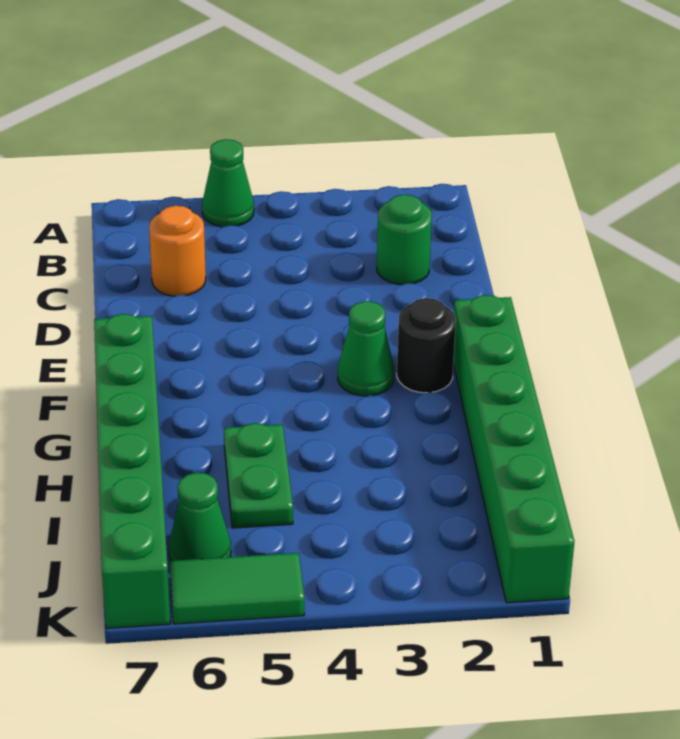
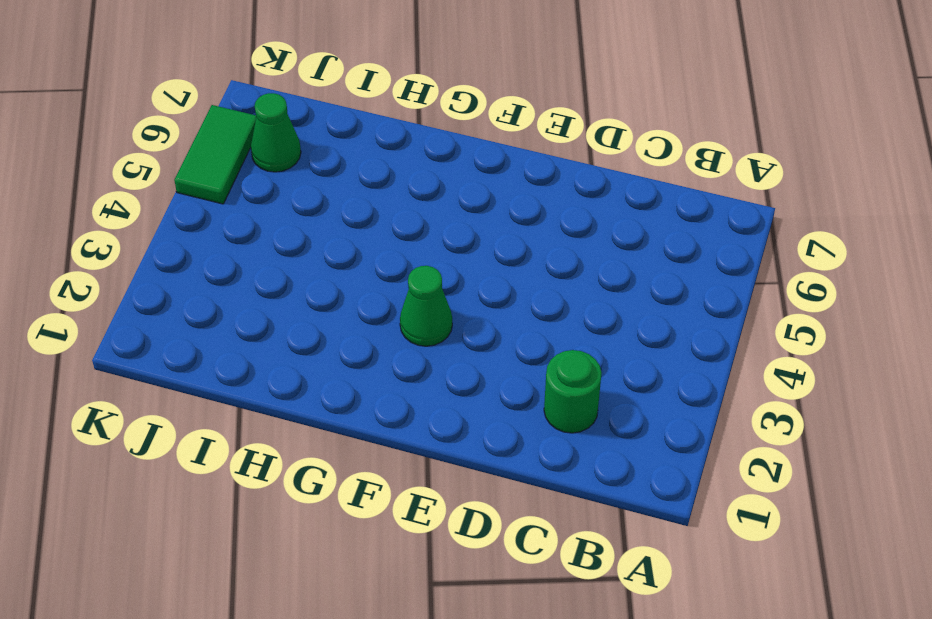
none -> green 1x1 cone [202,139,254,227]
none -> orange 1x1 round brick [149,206,206,296]

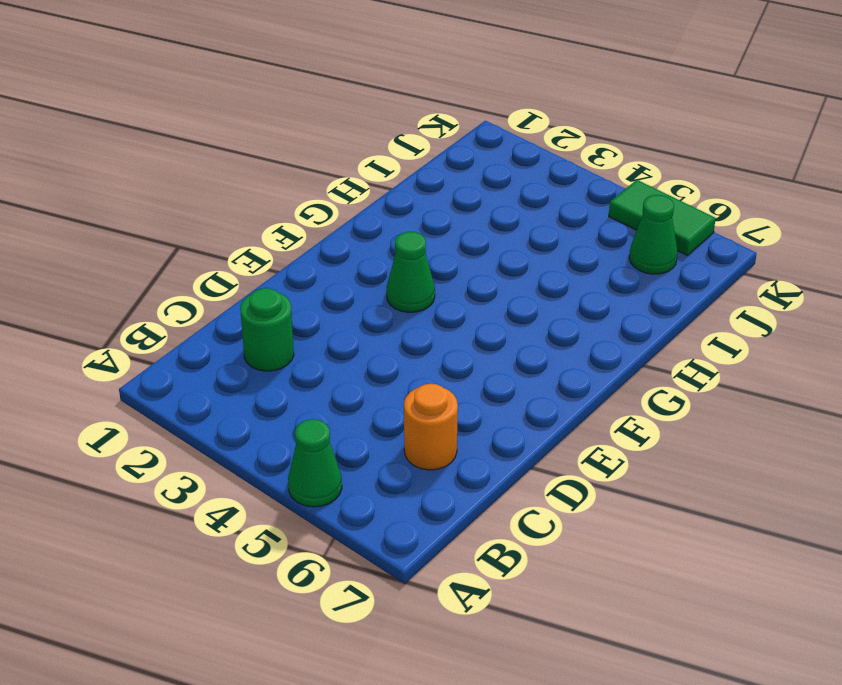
none -> green 1x6 brick [453,295,574,603]
none -> black 1x1 round brick [397,298,456,393]

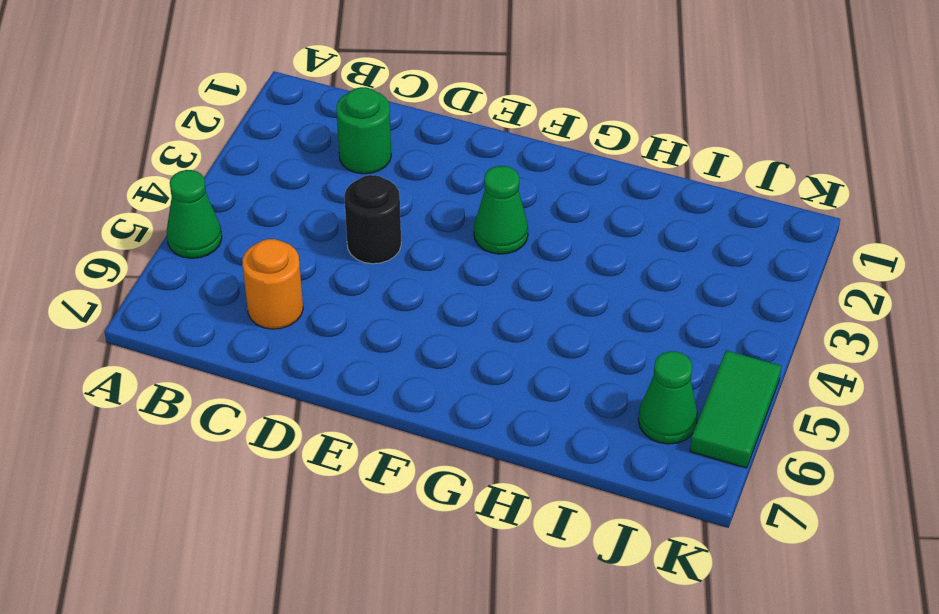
black 1x1 round brick [344,175,401,264] -> black 1x1 round brick moved to [397,298,456,393]
none -> green 1x6 brick [453,295,574,603]
none -> green 1x6 brick [94,314,170,628]

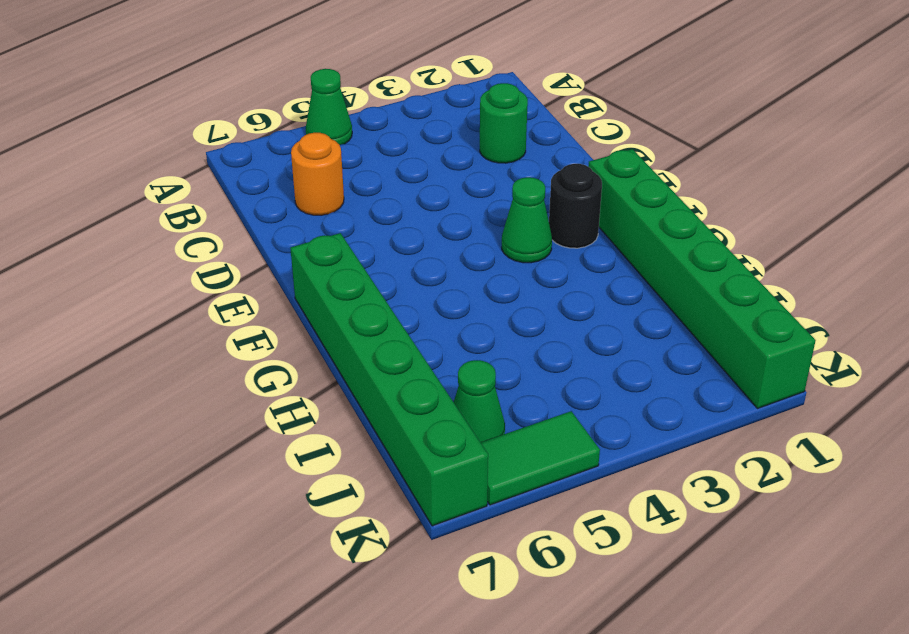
none -> green 1x2 plate [224,423,293,528]

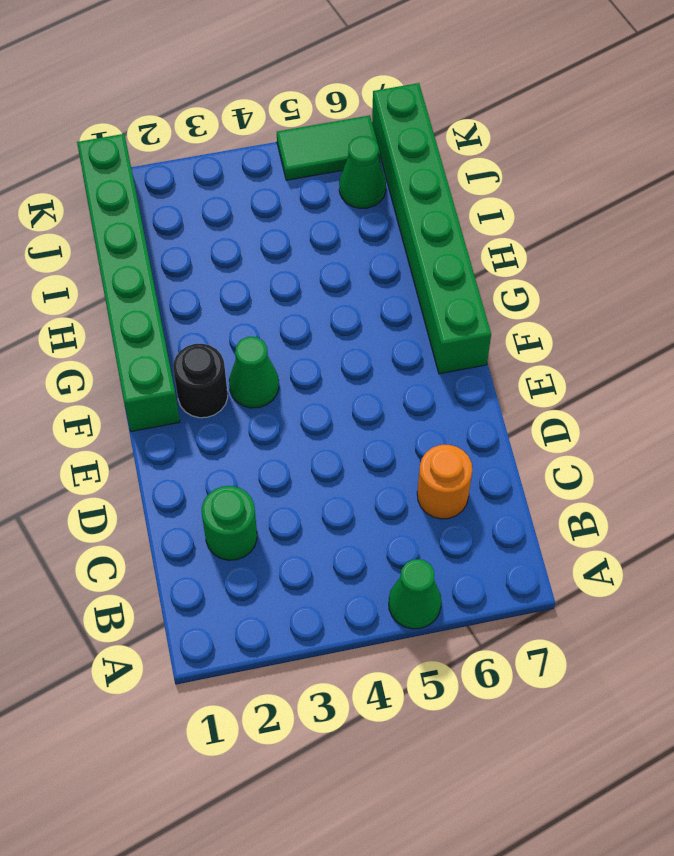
none -> green 1x2 plate [224,423,293,528]

